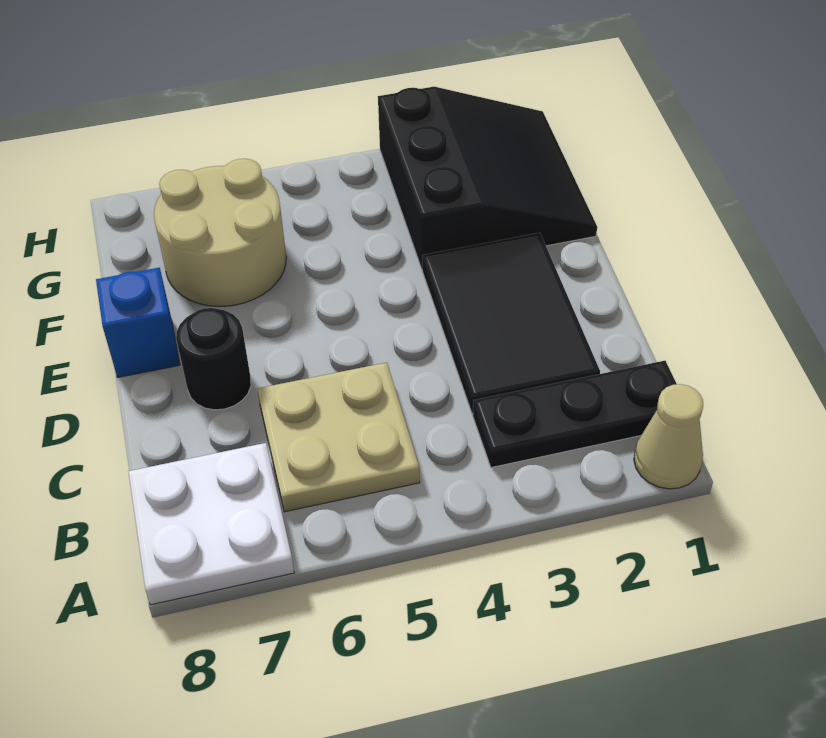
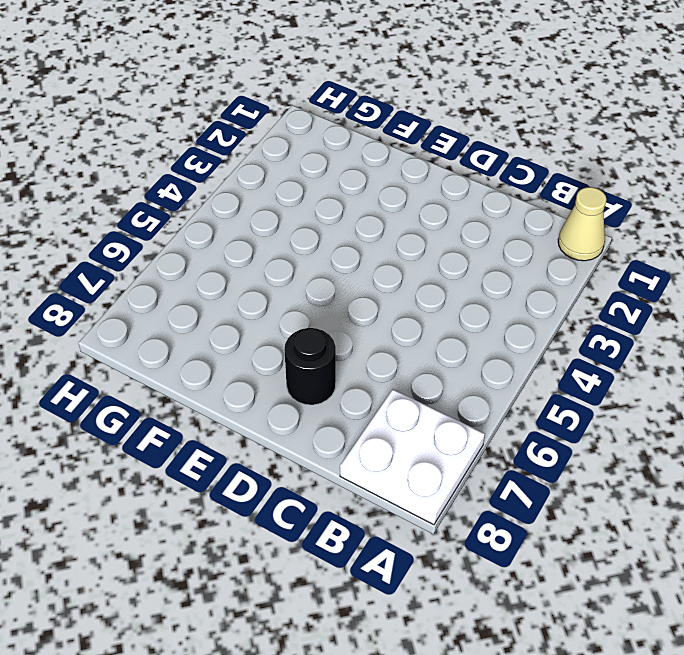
none -> black 1x3 plate [473,361,676,468]
none -> tan 2x2 plate [257,363,420,512]

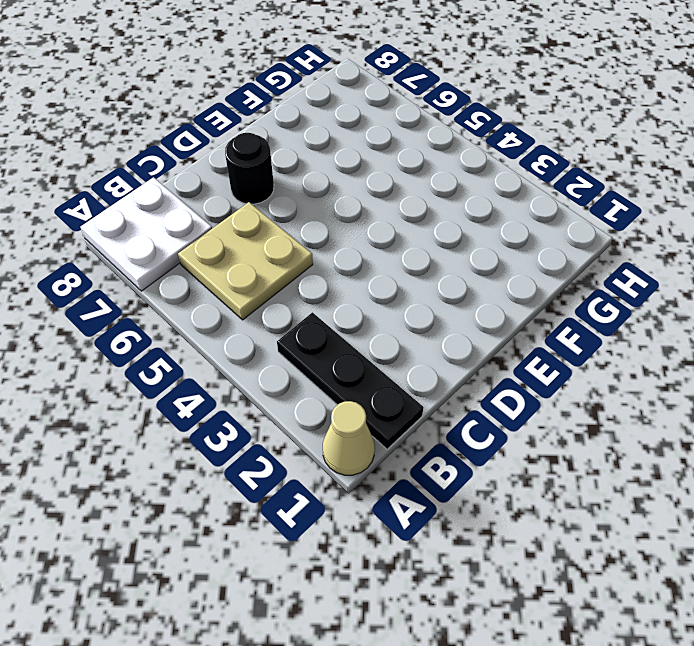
none -> black 2x3 tile [422,233,600,414]
none -> blue 1x1 brick [96,268,180,377]

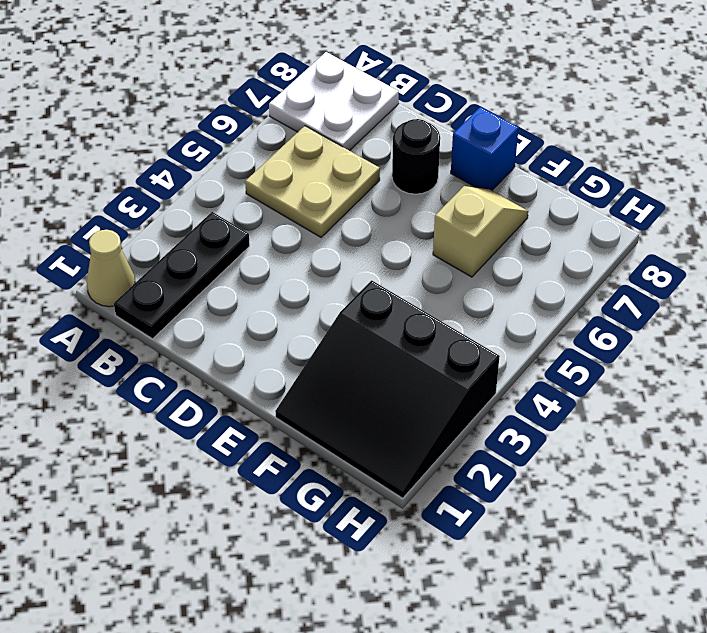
tan 1x2 slope [433,186,528,277] -> tan 2x2 round brick [154,159,286,306]
none -> black 2x3 tile [422,233,600,414]

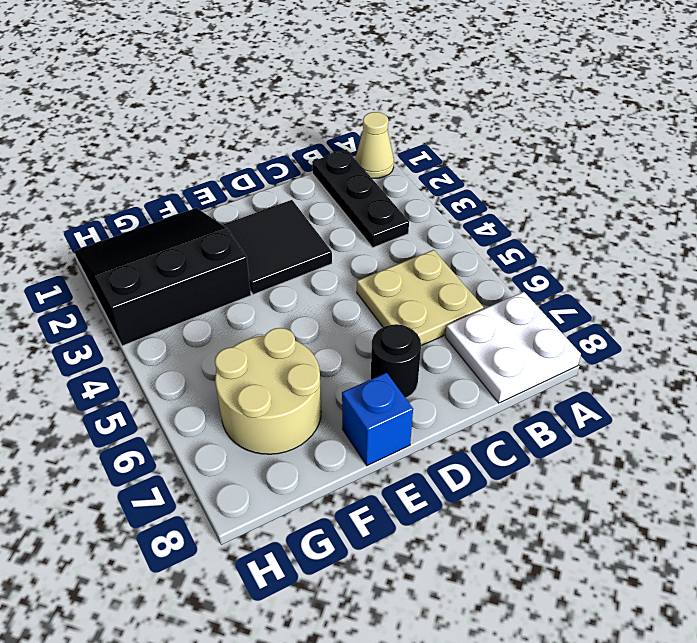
black 2x2 tile [223,200,332,294] -> black 2x3 tile [422,233,600,414]

